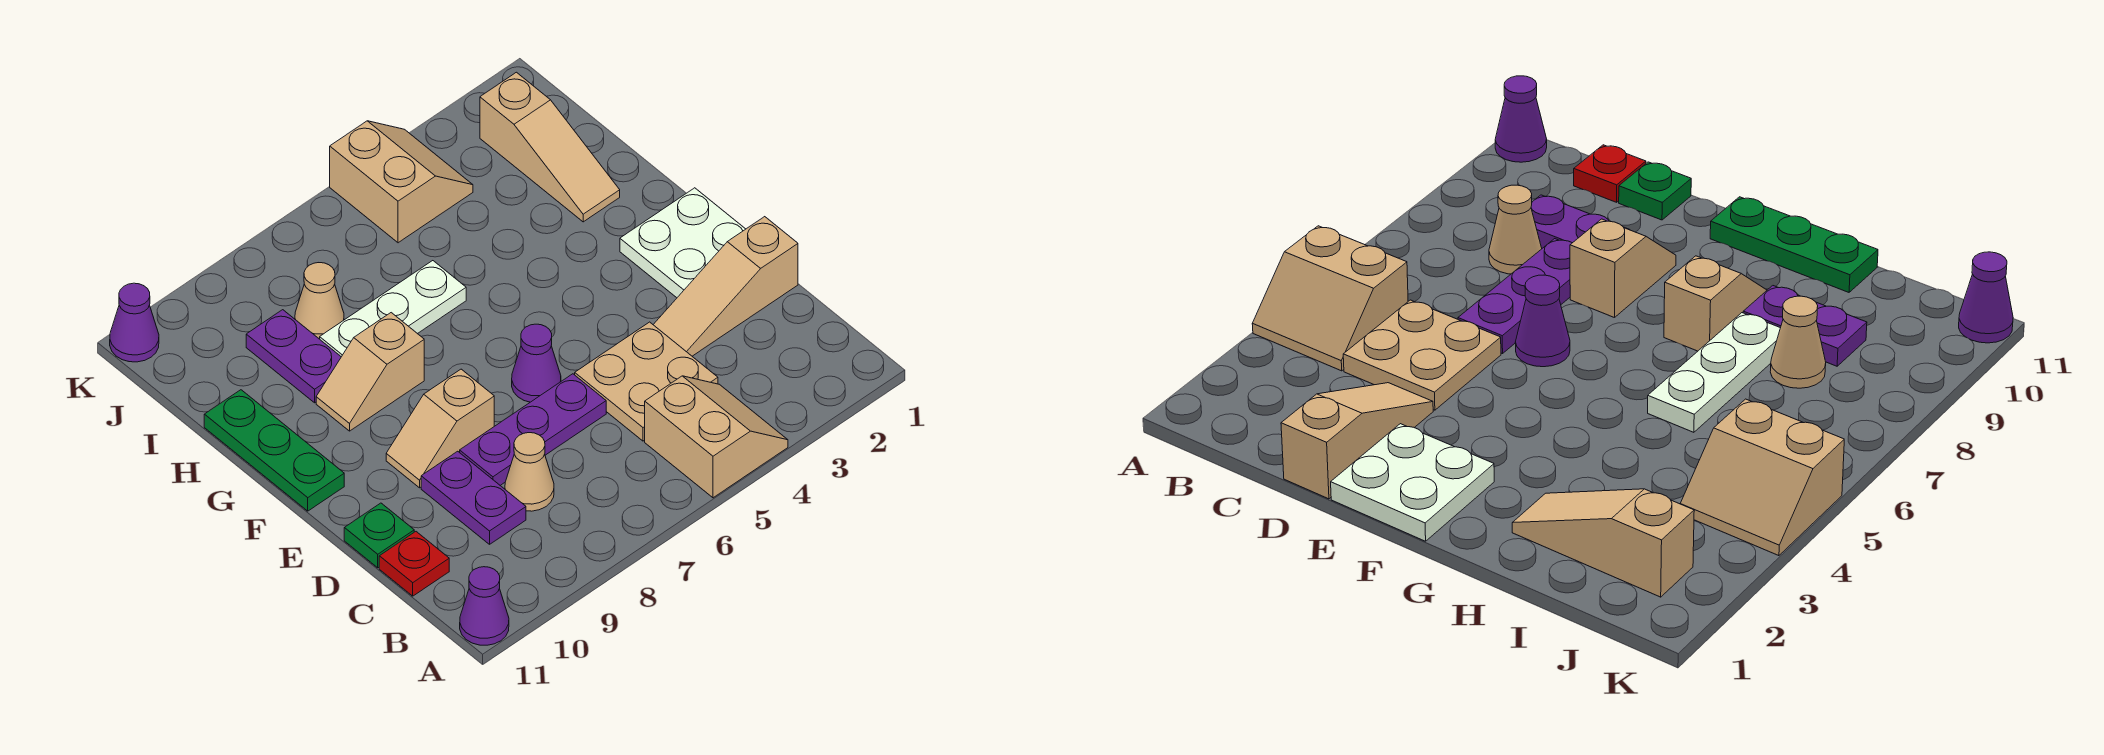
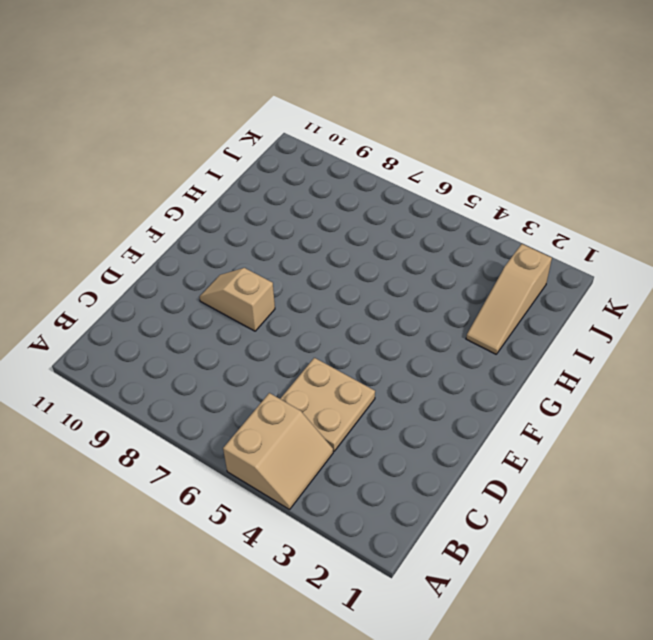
none -> purple 1x1 cone [460,567,509,645]
none -> tan 1x1 cone [505,433,554,511]
none -> purple 1x2 plate [421,451,526,544]

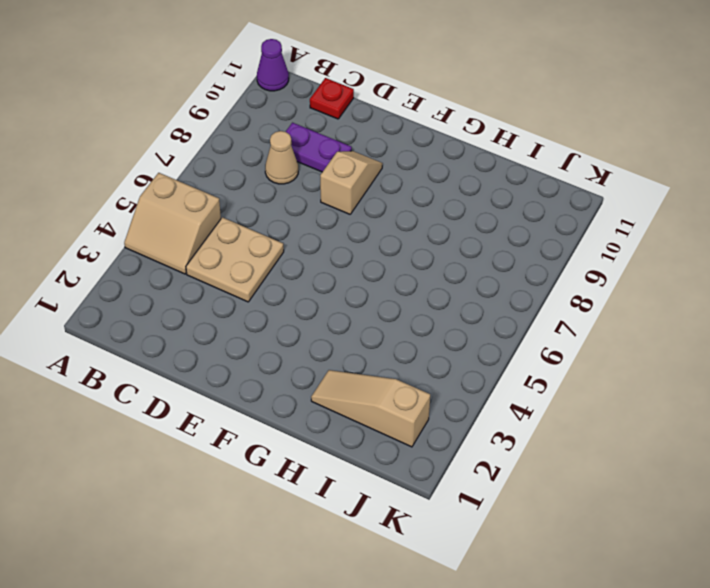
none -> tan 1x3 slope [653,217,798,356]
none -> purple 1x3 plate [460,374,606,486]
none -> green 1x1 plate [344,503,414,568]

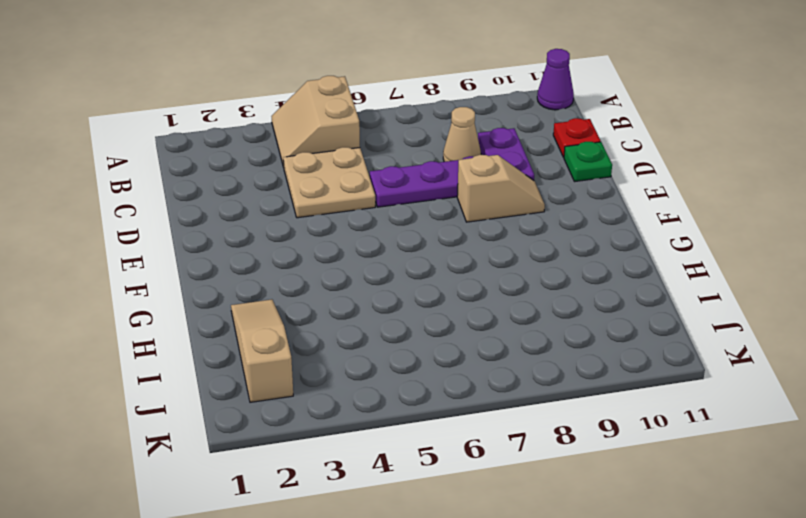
none -> tan 1x3 slope [653,217,798,356]
none -> white 2x2 plate [620,188,745,298]
none -> purple 1x1 cone [512,324,561,402]

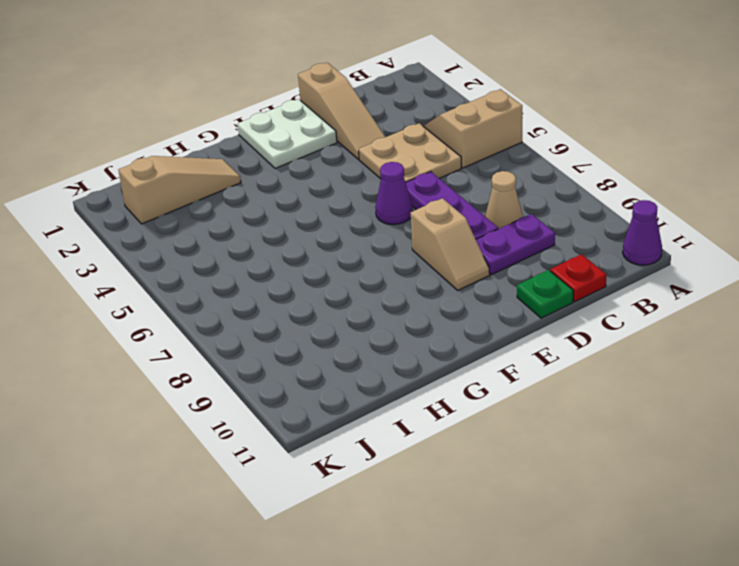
none -> green 1x3 plate [204,390,344,511]
none -> tan 1x2 slope [316,313,424,431]
none -> white 1x3 plate [320,261,466,357]

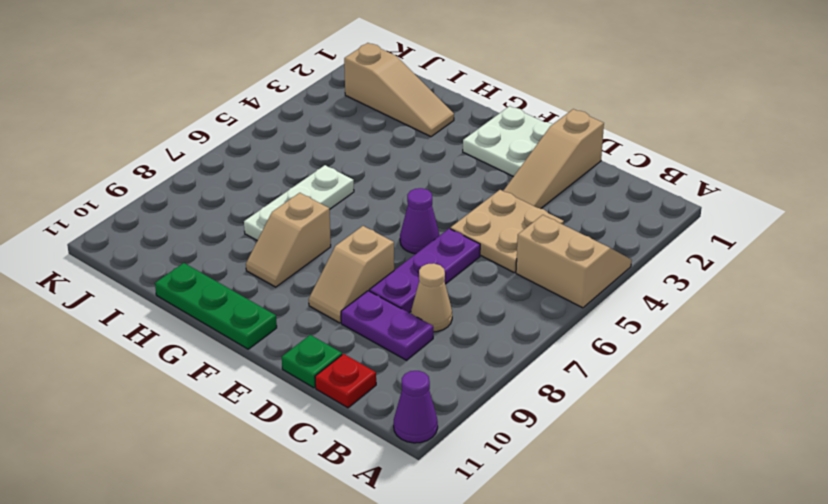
none -> purple 1x2 plate [246,310,341,403]
none -> tan 1x1 cone [295,263,344,339]
none -> tan 2x2 slope [330,121,473,243]

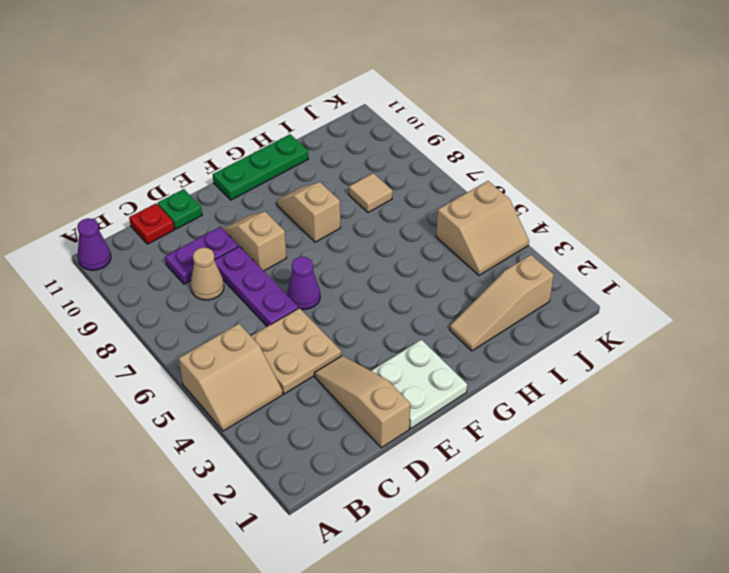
tan 1x1 tile [349,173,393,213] -> tan 1x1 cone [295,263,344,339]
none -> white 1x3 plate [320,261,466,357]
none -> purple 1x2 plate [246,310,341,403]
none -> purple 1x1 cone [110,283,159,362]

